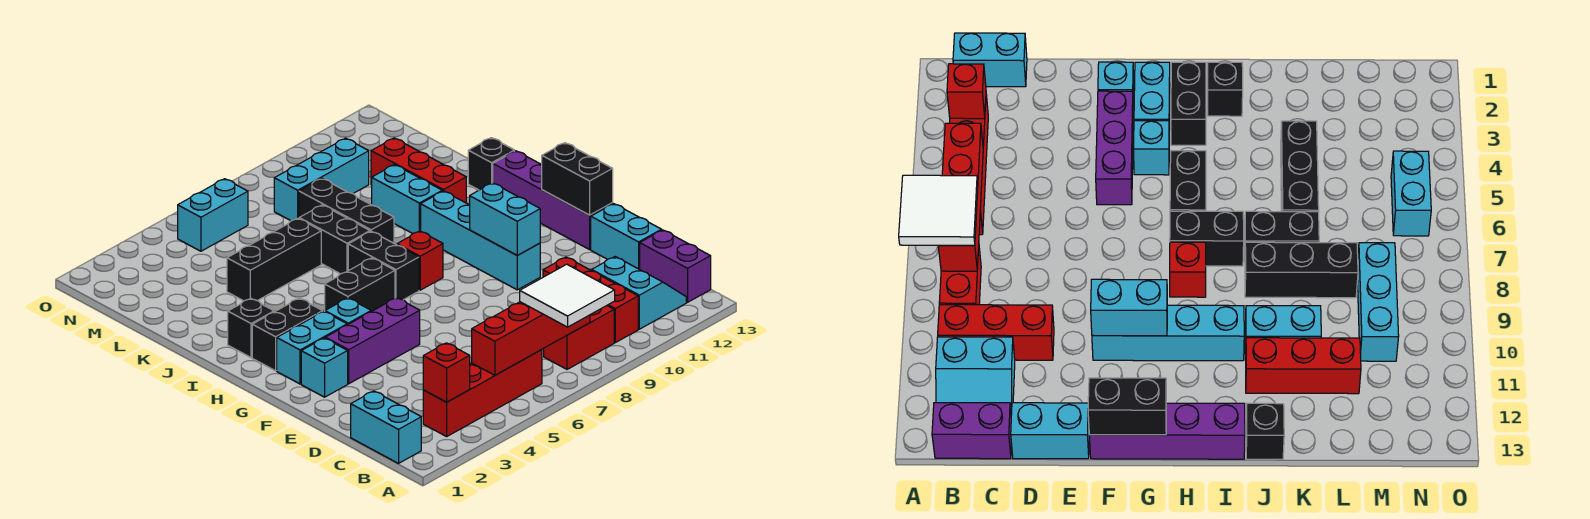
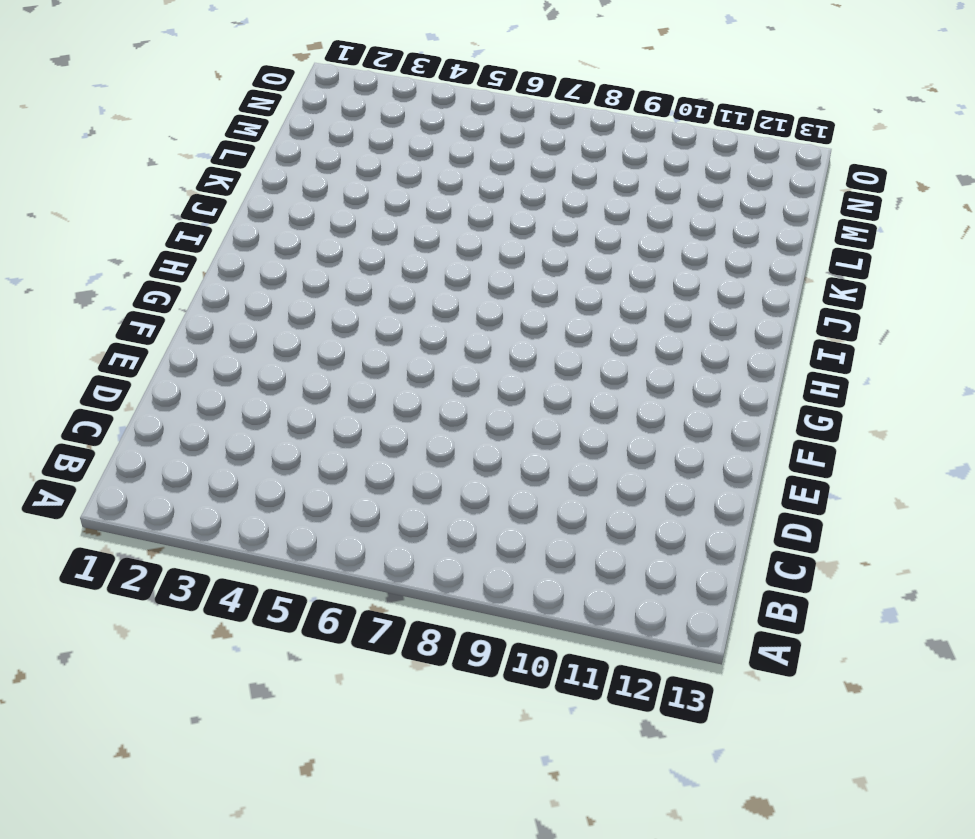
none -> cyan 1x2 brick [351,391,421,463]
none -> red 1x4 brick [423,350,542,437]
none -> red 1x2 brick [544,306,614,369]
none -> red 1x3 brick [543,257,638,343]

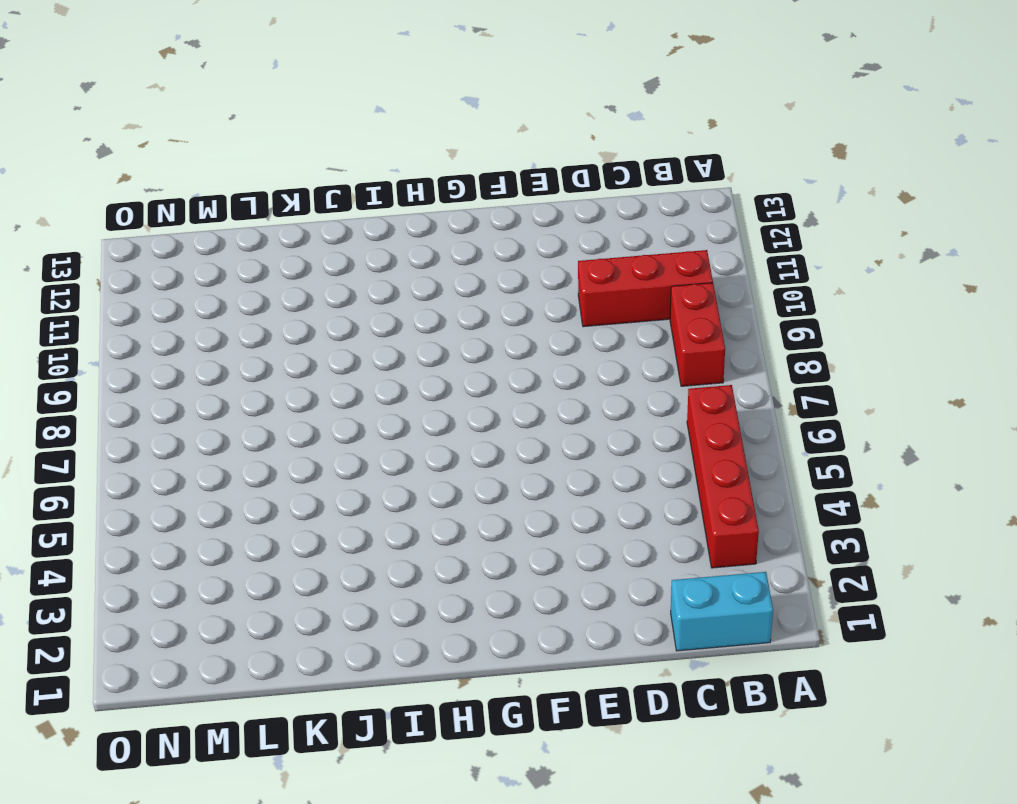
none -> cyan 2x2 slope [592,257,686,329]
none -> purple 1x2 brick [640,230,711,302]
none -> cyan 1x2 brick [591,204,662,269]
none -> cyan 1x1 brick [301,338,348,397]

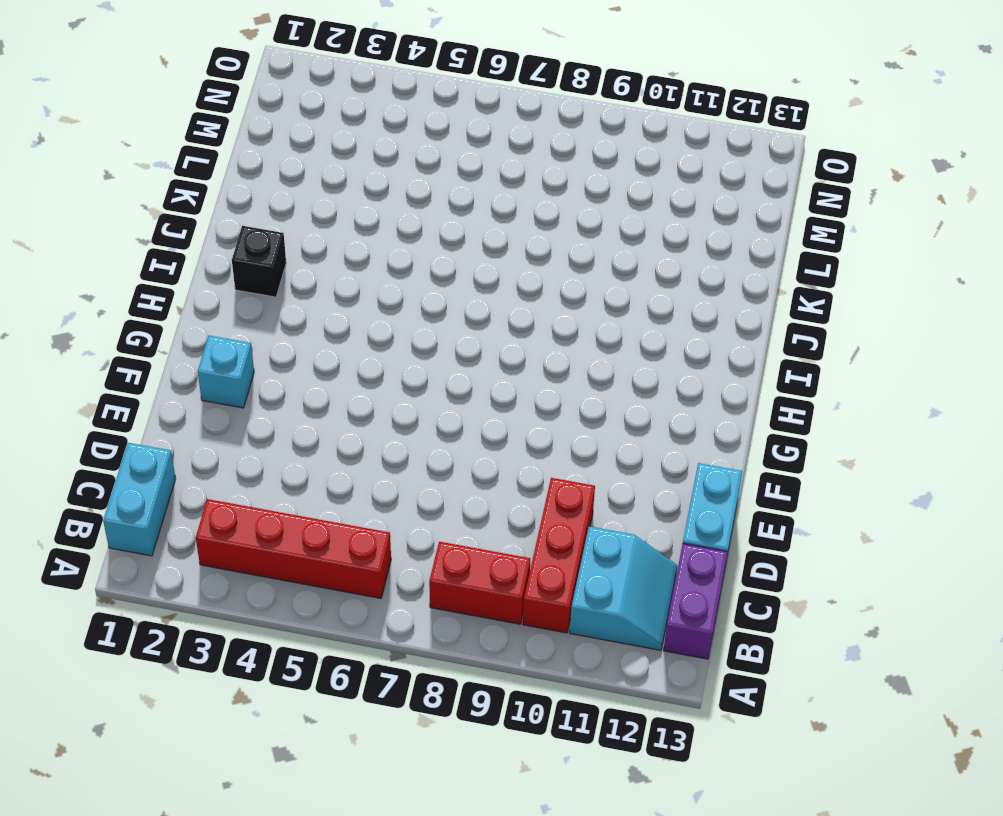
none -> purple 1x3 brick [325,298,420,384]
none -> cyan 1x4 brick [421,191,540,290]
none -> purple 1x4 brick [493,151,613,250]
none -> cyan 1x2 brick [277,311,347,384]

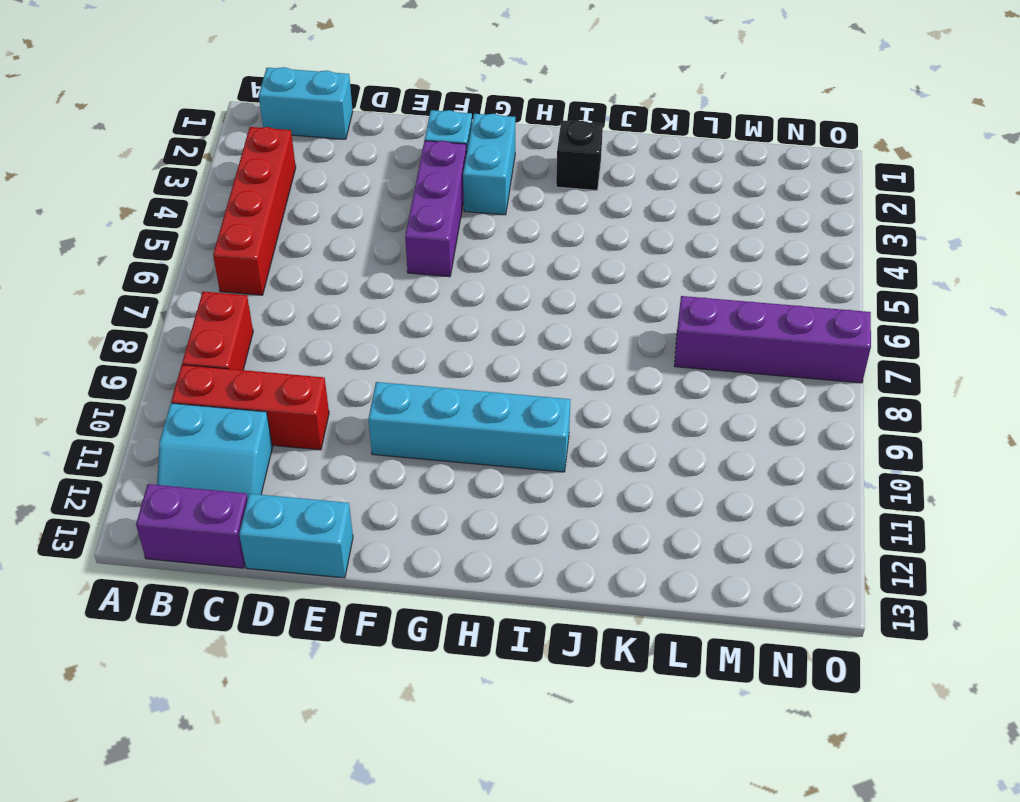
purple 1x4 brick [674,296,871,383] -> purple 1x4 brick moved to [493,151,613,250]
none -> cyan 1x1 brick [325,298,371,325]
none -> black 1x2 brick [252,298,323,371]
none -> black 1x2 brick [325,258,395,311]
none -> black 1x2 brick [348,231,419,300]

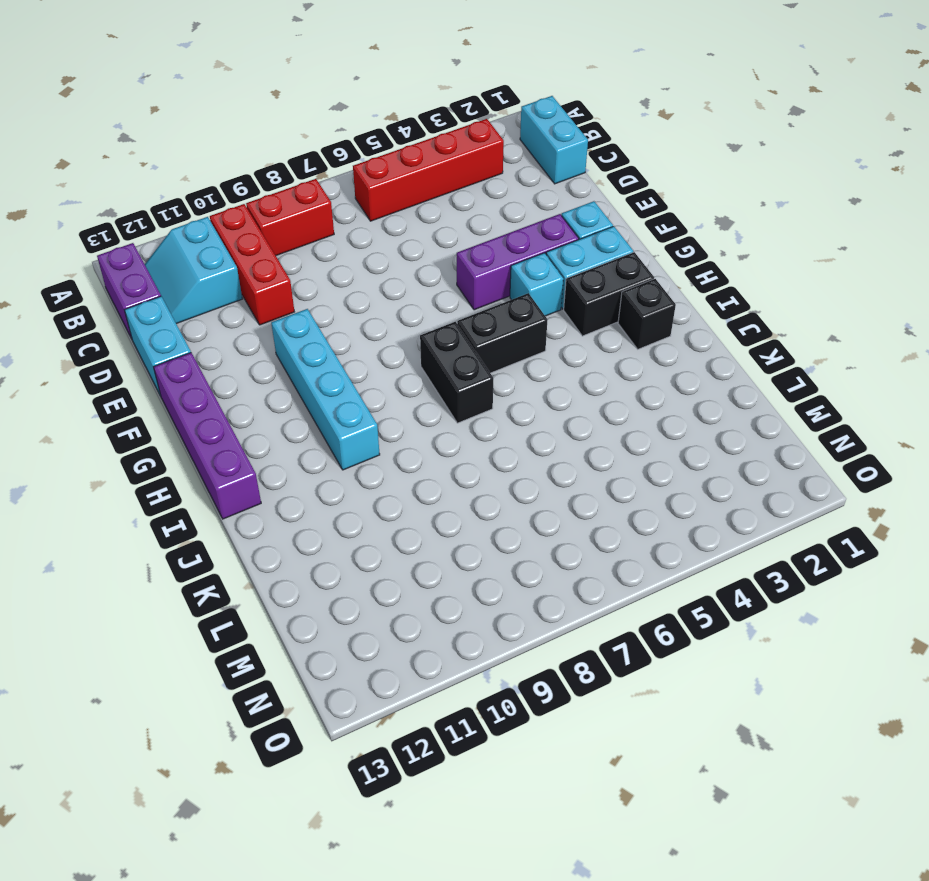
none -> red 1x1 brick [397,231,443,290]
none -> black 1x2 brick [299,205,370,274]
none -> black 1x3 brick [299,178,394,243]
none -> cyan 1x2 brick [372,165,442,234]

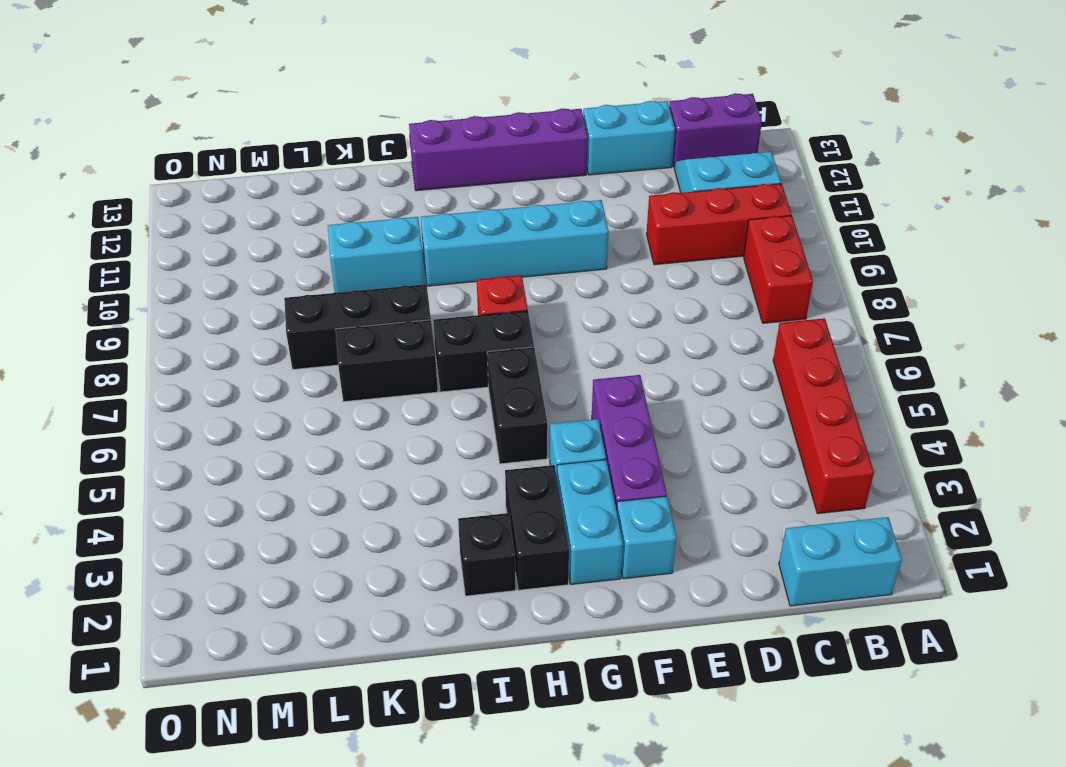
none -> red 1x3 brick [371,138,466,203]
none -> black 1x1 brick [468,138,515,190]
none -> black 1x3 brick [227,218,321,301]
none -> cyan 1x3 brick [274,138,369,221]

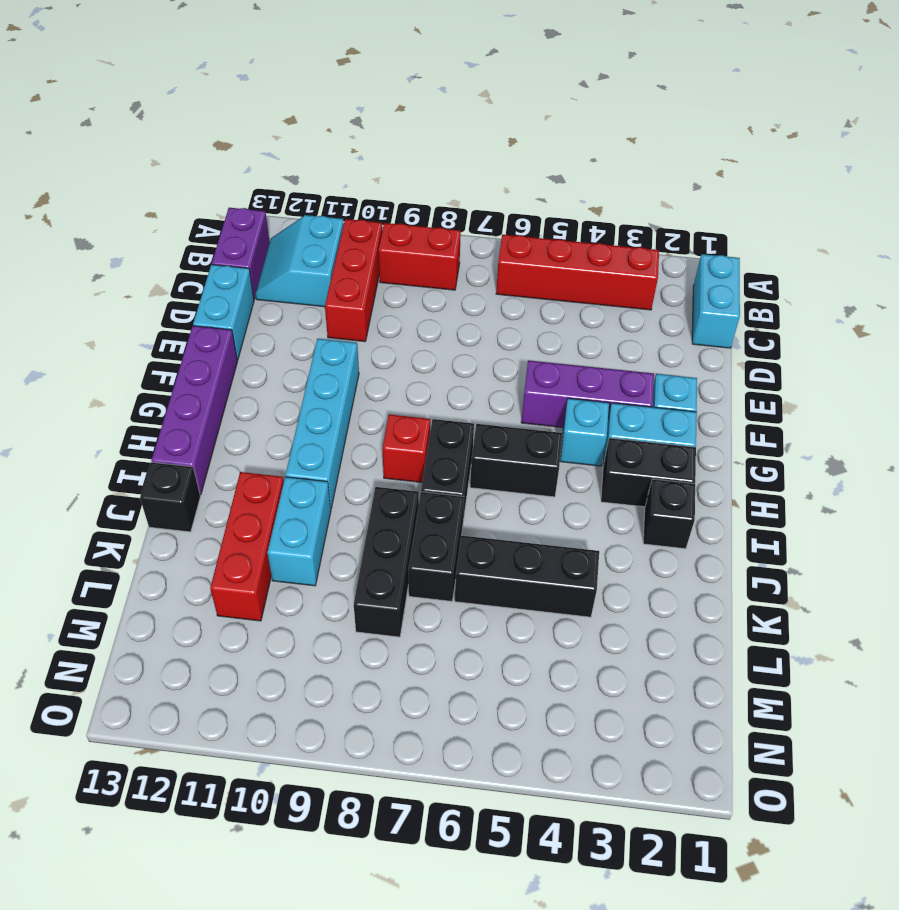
none -> cyan 1x3 brick [274,138,369,221]
none -> cyan 1x2 brick [178,179,248,251]
none -> red 1x1 brick [423,343,470,402]
none -> red 1x4 brick [472,302,590,375]

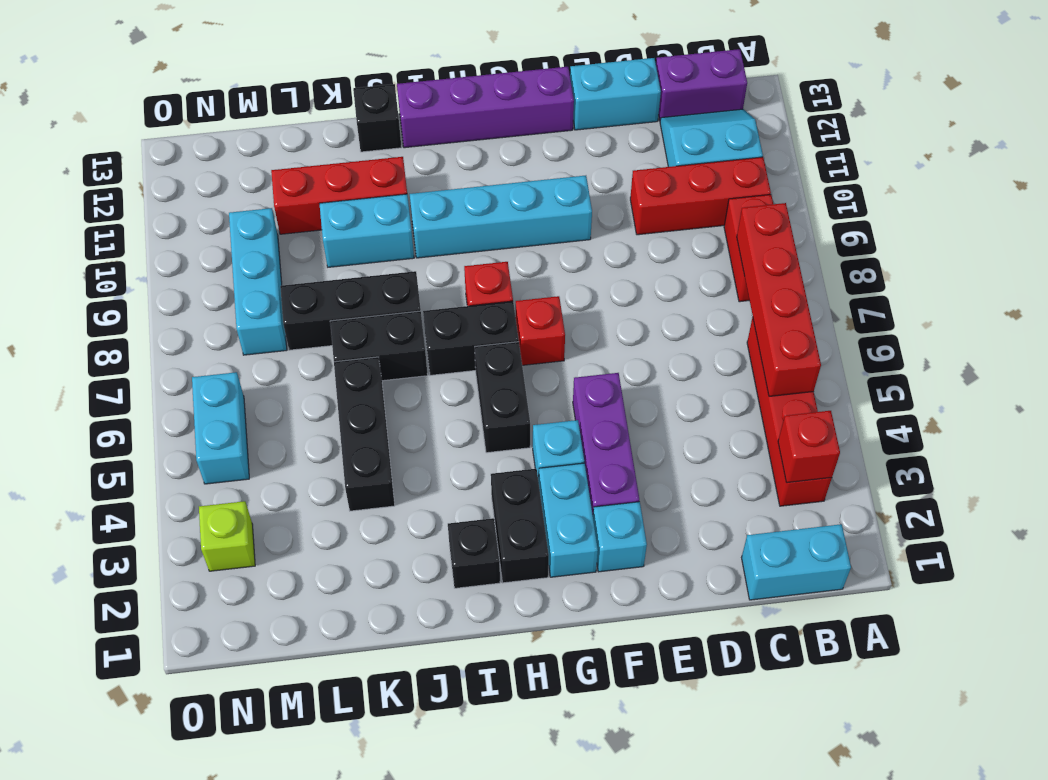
red 1x1 brick [516,296,565,365] -> none
lime 1x1 brick [199,501,255,571] -> none
none -> cyan 1x2 brick [470,183,540,255]
none -> black 1x2 brick [542,143,613,215]
none -> white 2x2 tile [520,264,615,327]

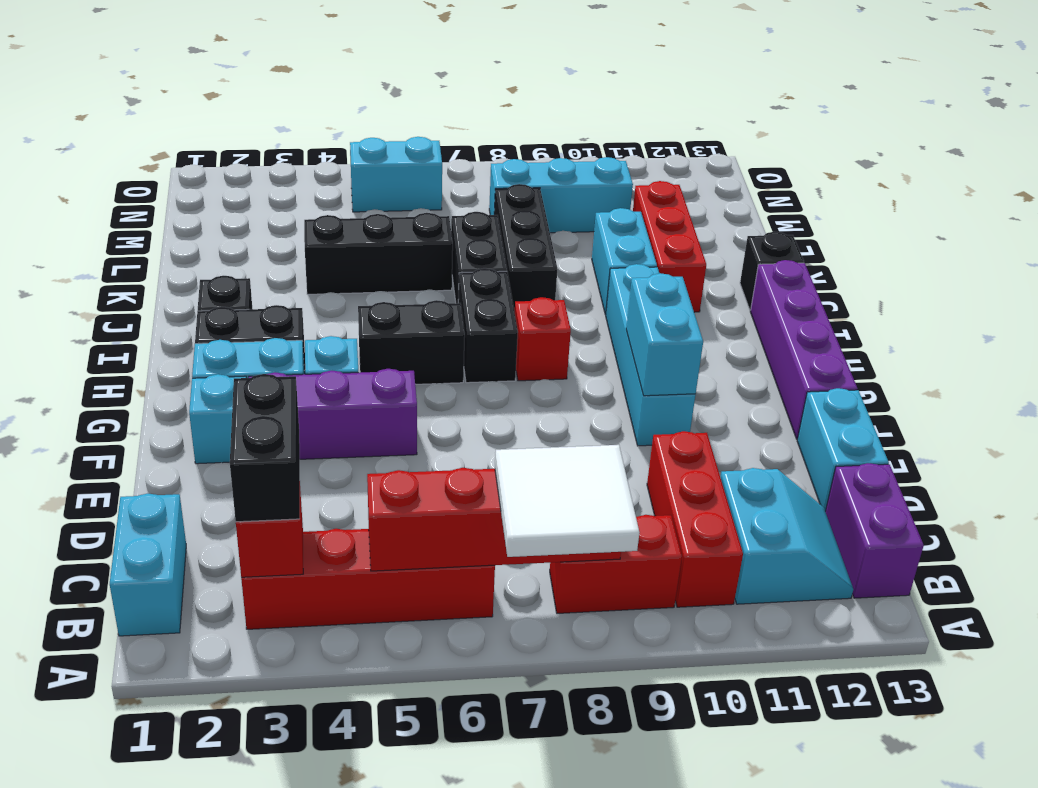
black 1x2 brick [230,374,300,522] -> black 1x2 brick moved to [542,143,613,215]

